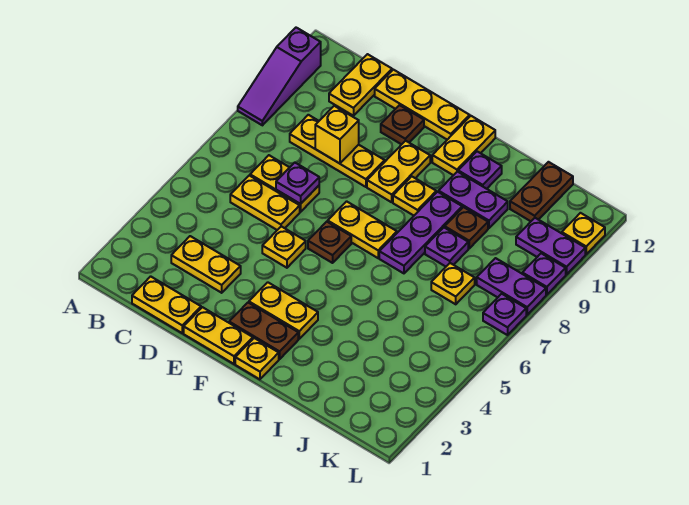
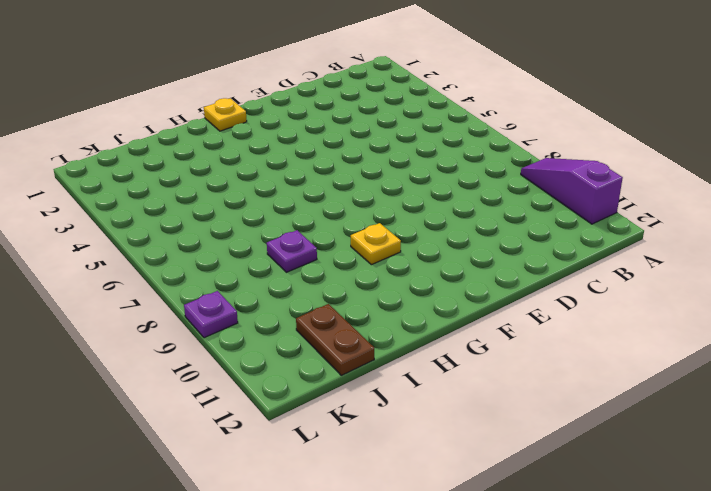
none -> yellow 1x2 plate [132,276,201,333]
none -> yellow 1x2 plate [171,236,241,293]
none -> yellow 1x2 plate [230,175,300,230]
none -> yellow 1x2 plate [250,155,319,212]

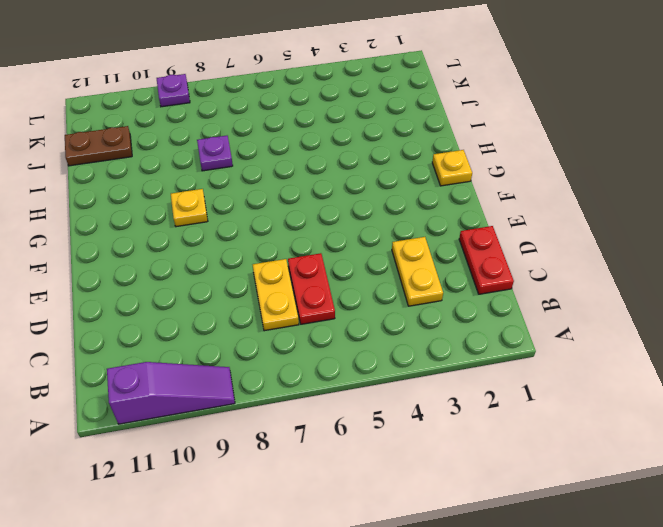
red 1x2 plate [459,226,514,294] -> yellow 1x2 plate [132,276,201,333]
red 1x2 plate [288,253,335,324] -> yellow 1x2 plate [230,175,300,230]
none -> yellow 1x3 plate [290,115,385,187]
none -> yellow 1x2 plate [329,54,392,116]
none -> yellow 1x3 plate [375,70,470,140]
none -> yellow 1x2 plate [184,307,253,364]

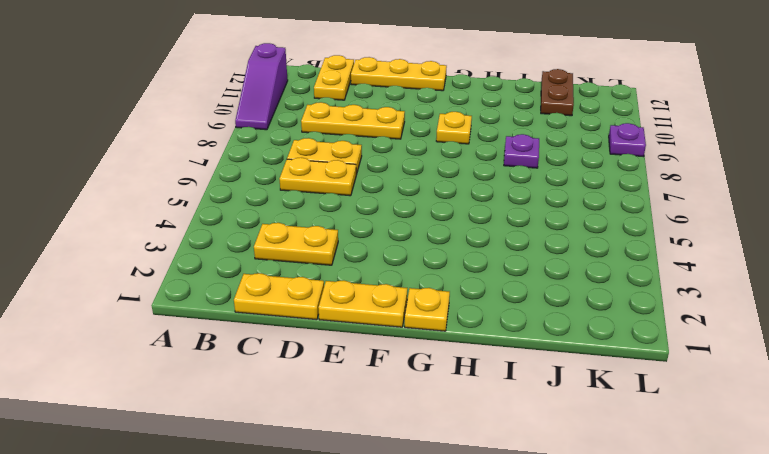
none -> yellow 1x1 plate [262,226,306,268]
none -> brown 1x1 plate [381,105,424,145]
none -> brown 1x2 plate [229,303,298,359]
none -> yellow 1x2 plate [249,282,318,339]

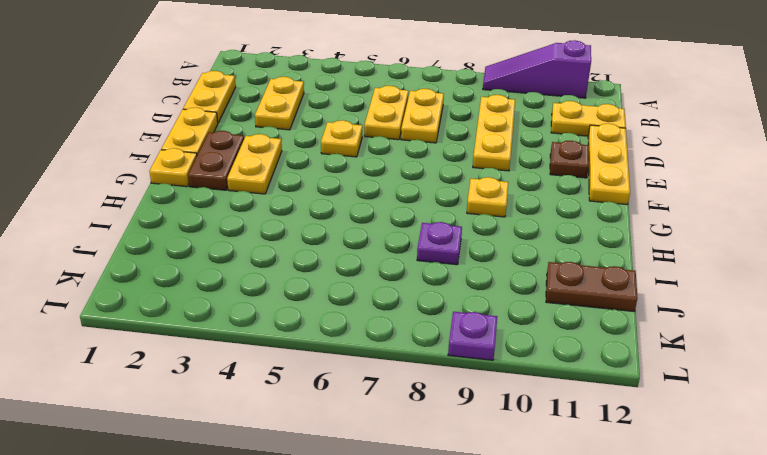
none -> brown 1x1 plate [308,222,351,263]
none -> yellow 1x2 plate [328,201,397,258]
none -> yellow 1x2 plate [367,141,430,202]
none -> yellow 1x2 plate [432,116,495,175]

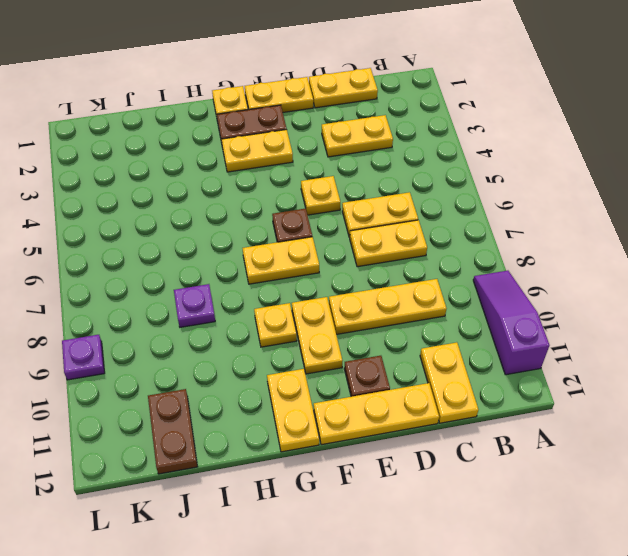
none -> purple 1x3 plate [379,192,462,273]
none -> purple 1x2 plate [439,172,508,228]
none -> purple 1x1 plate [458,151,502,189]
none -> brown 1x1 plate [445,207,488,248]

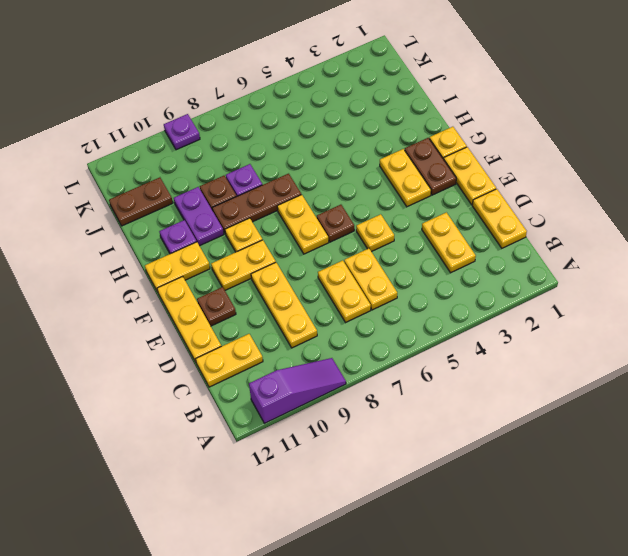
brown 1x3 plate [212,174,301,233] -> purple 1x3 plate [379,192,462,273]
none -> yellow 1x1 plate [431,263,475,304]
none -> purple 1x2 plate [477,258,546,315]
none -> purple 1x2 plate [516,218,585,274]
none -> purple 1x1 plate [483,294,526,335]

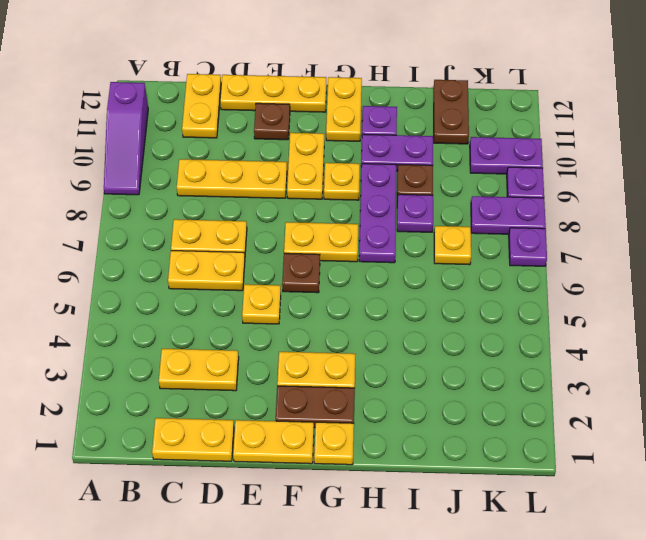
none -> yellow 1x1 plate [562,213,605,254]
none -> purple 1x1 plate [276,163,319,204]
none -> yellow 1x1 brick [315,106,359,164]

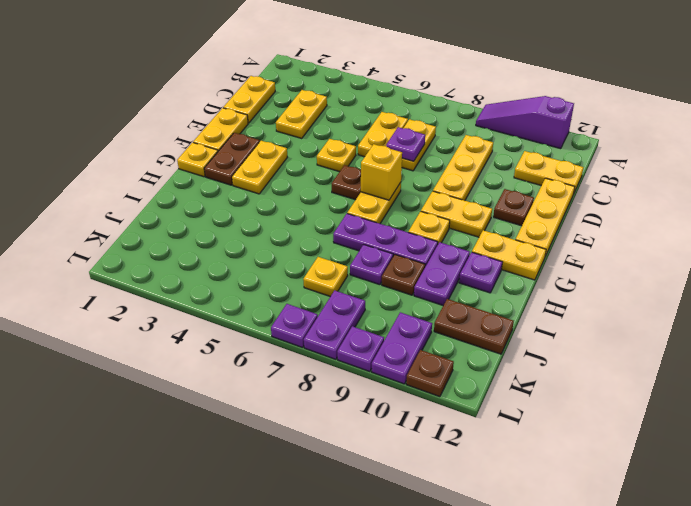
yellow 1x1 brick [361,144,402,200] -> yellow 1x1 brick moved to [315,106,359,164]
brown 1x1 plate [406,350,454,397] -> yellow 1x1 plate [562,213,605,254]

